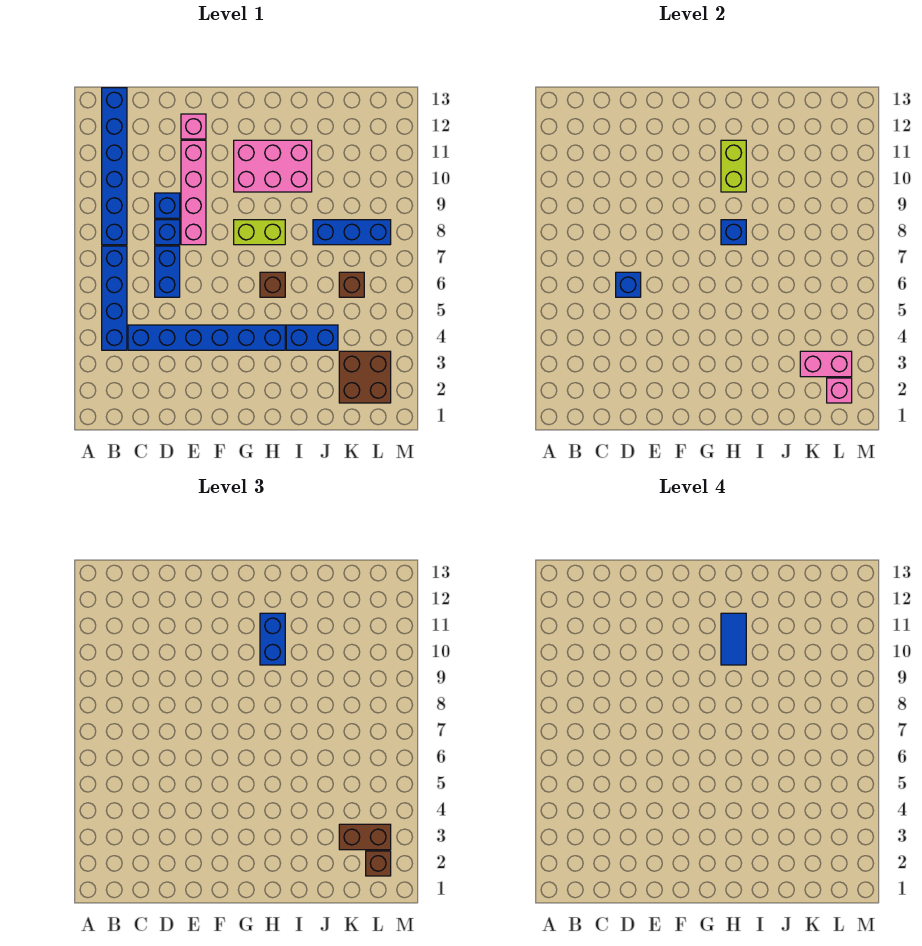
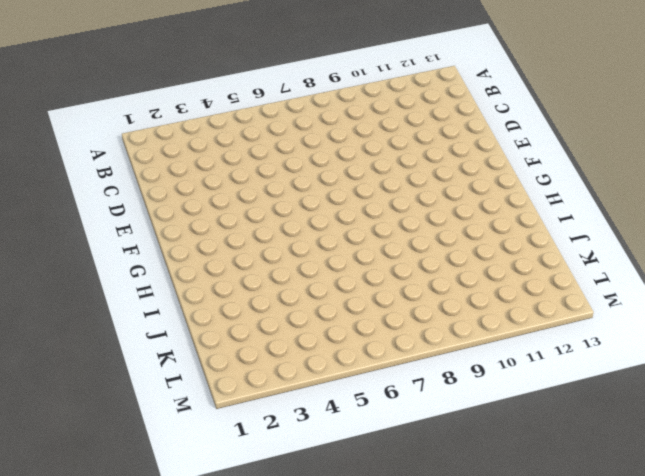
none -> blue 1x4 brick [102,246,127,350]
none -> blue 1x6 brick [102,88,127,245]
none -> blue 1x6 brick [128,325,285,350]

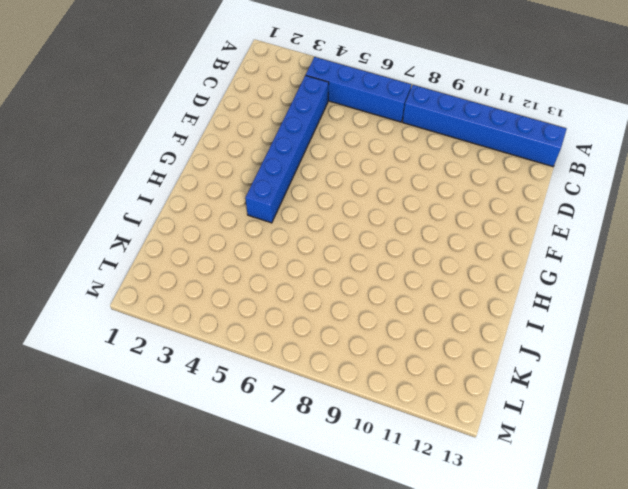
none -> blue 1x2 brick [155,246,180,297]
none -> blue 1x1 brick [155,220,180,245]
none -> blue 1x1 brick [155,193,180,218]

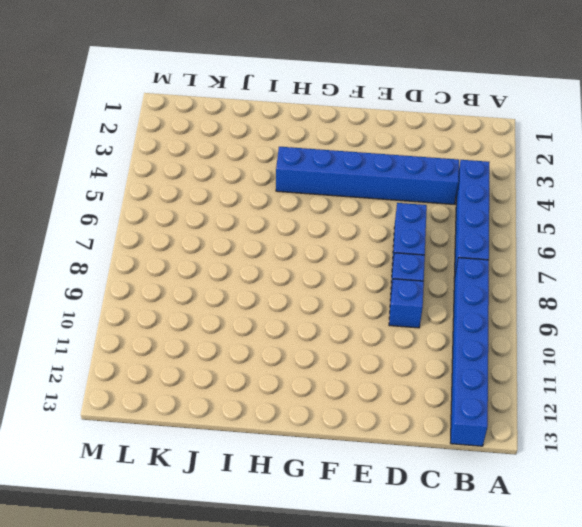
none -> pink 1x4 brick [181,140,206,245]
none -> pink 1x1 brick [181,114,206,139]
none -> lime 1x2 brick [234,220,285,245]

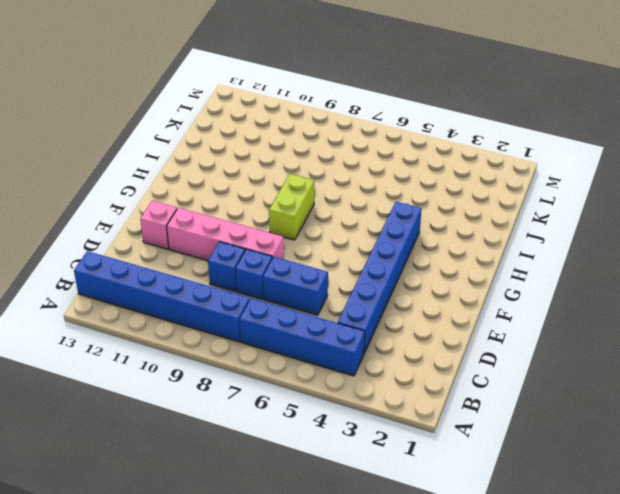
none -> pink 2x3 brick [234,140,312,192]
none -> brown 1x1 brick [260,272,285,297]
none -> blue 1x2 brick [286,325,338,350]

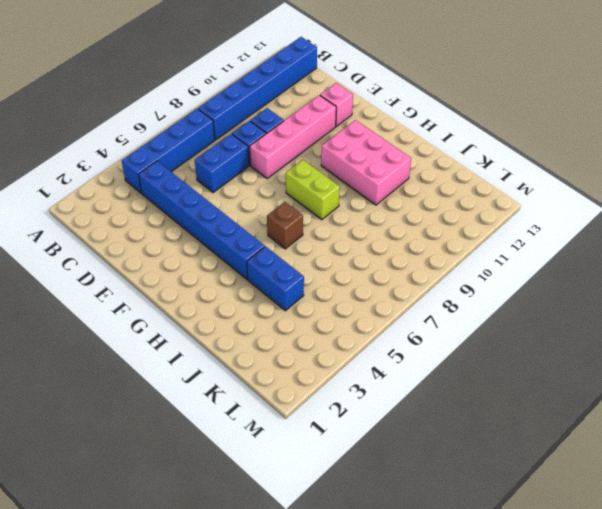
none -> blue 1x3 brick [313,220,391,245]
none -> brown 2x2 brick [339,351,391,403]
none -> brown 1x1 brick [339,272,364,297]

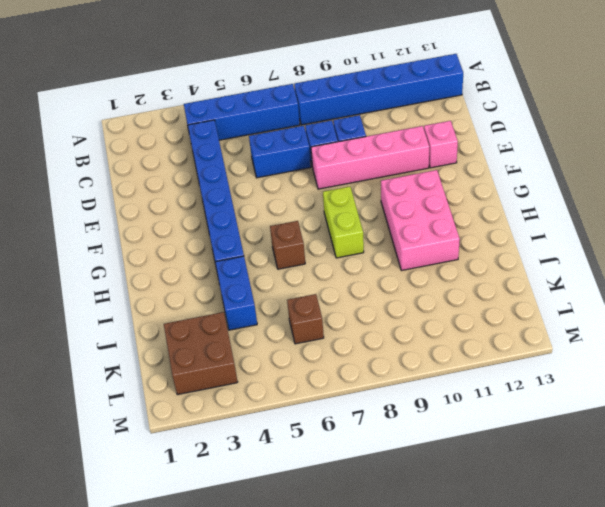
none -> blue 1x3 brick [313,220,391,245]
none -> blue 1x1 brick [616,272,641,297]
none -> blue 1x1 brick [721,220,746,245]

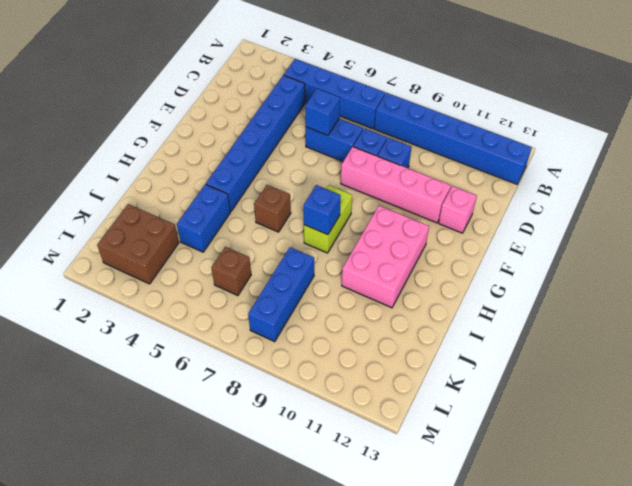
none -> lime 1x2 brick [721,140,746,192]
none -> pink 1x2 brick [800,351,852,377]
none -> pink 1x1 brick [827,378,852,403]

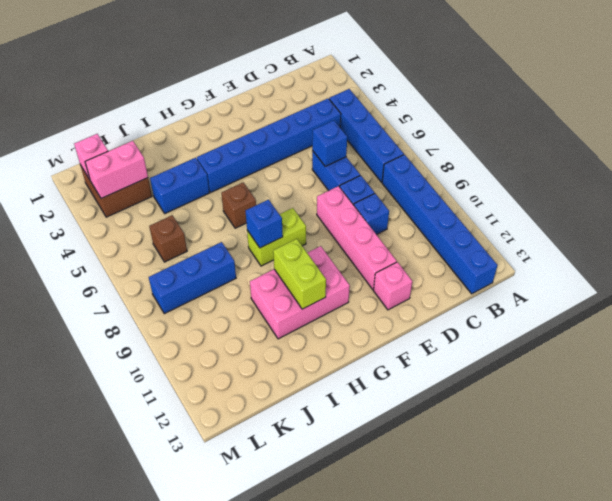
none -> blue 1x2 brick [260,613,285,665]
none -> brown 1x2 brick [339,824,391,850]
none -> brown 1x1 brick [366,851,391,876]

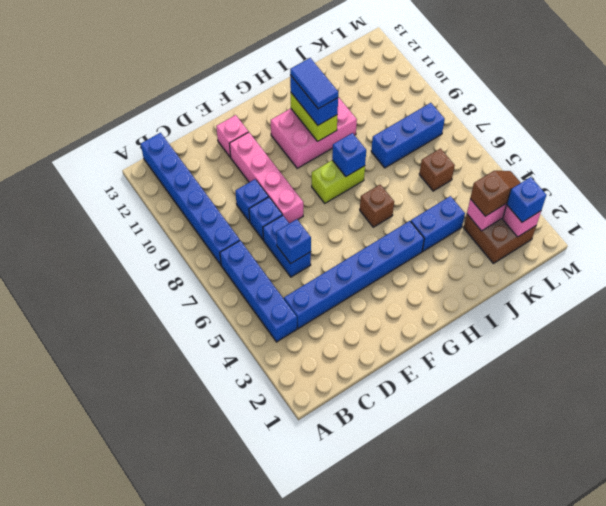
brown 1x2 slope [470,171,521,216] -> brown 1x2 brick [339,824,391,850]
blue 1x1 brick [507,177,546,222] -> brown 1x1 brick [366,851,391,876]

